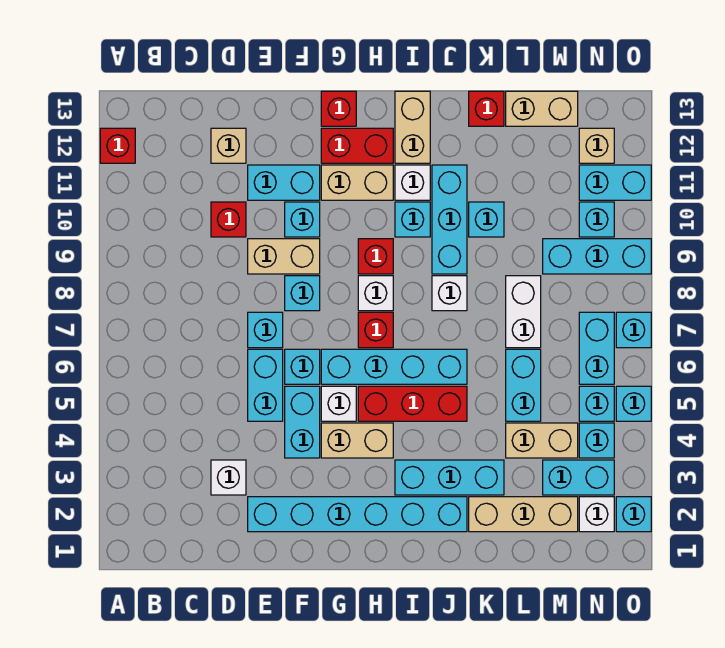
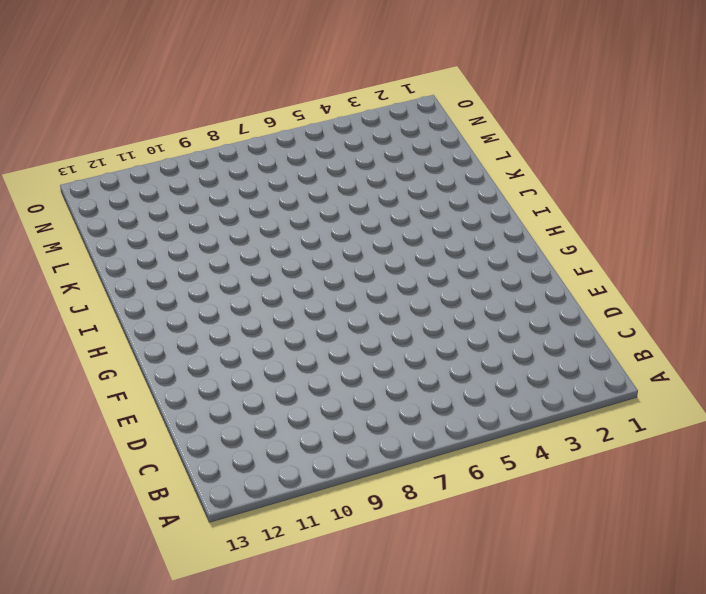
none -> red 1x1 brick [100,128,135,163]
none -> white 1x1 brick [211,460,246,495]
none -> red 1x1 brick [211,202,246,237]
none -> tan 1x1 brick [211,128,246,163]

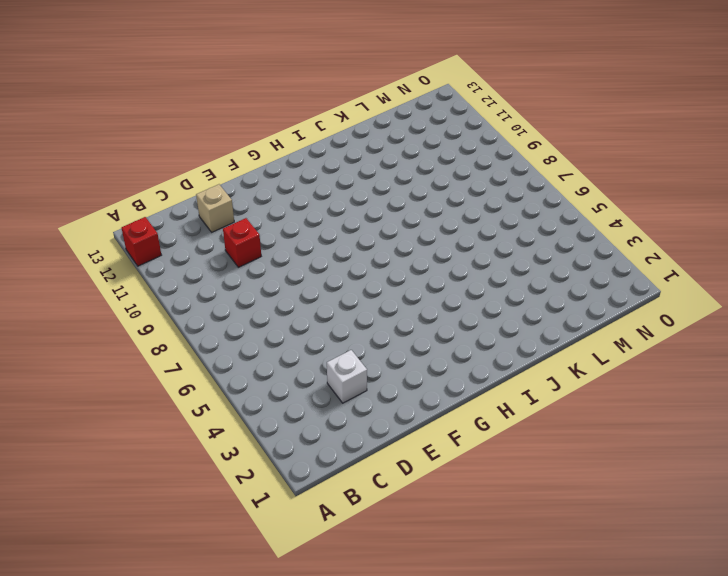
none -> cyan 1x6 brick [248,497,467,532]
none -> cyan 1x2 brick [248,349,283,421]
none -> cyan 1x1 brick [248,312,283,348]
none -> tan 1x2 brick [248,239,320,274]

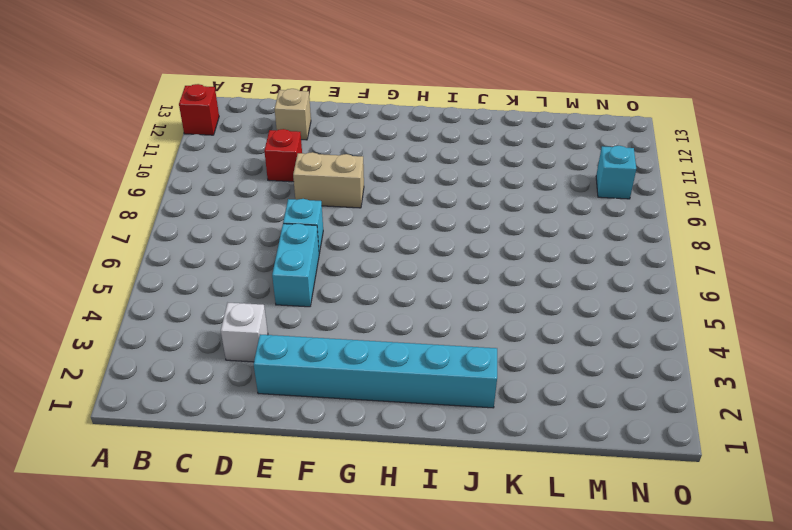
none -> cyan 1x2 brick [248,165,320,200]
none -> cyan 1x2 brick [285,386,320,458]
none -> cyan 1x1 brick [285,349,320,384]
none -> cyan 1x1 brick [285,276,320,311]

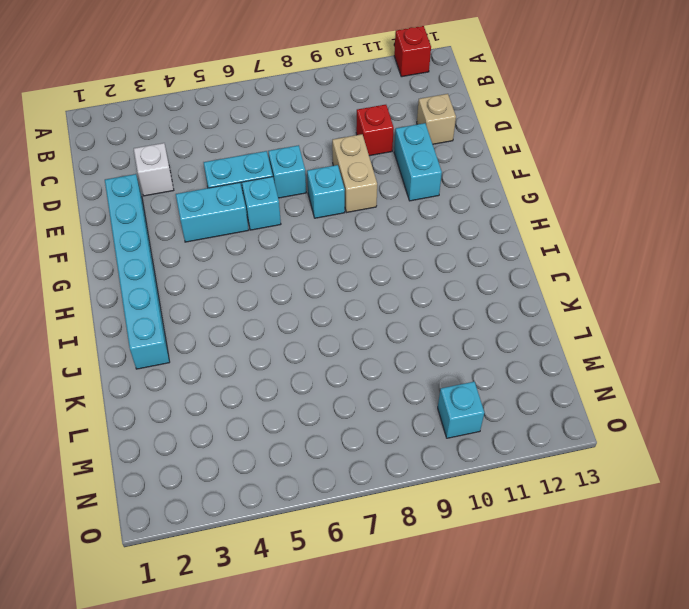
none -> cyan 1x1 brick [285,202,320,237]
none -> tan 1x2 brick [321,423,393,458]
none -> white 1x1 brick [321,386,356,421]
none -> cyan 1x4 brick [321,349,467,384]

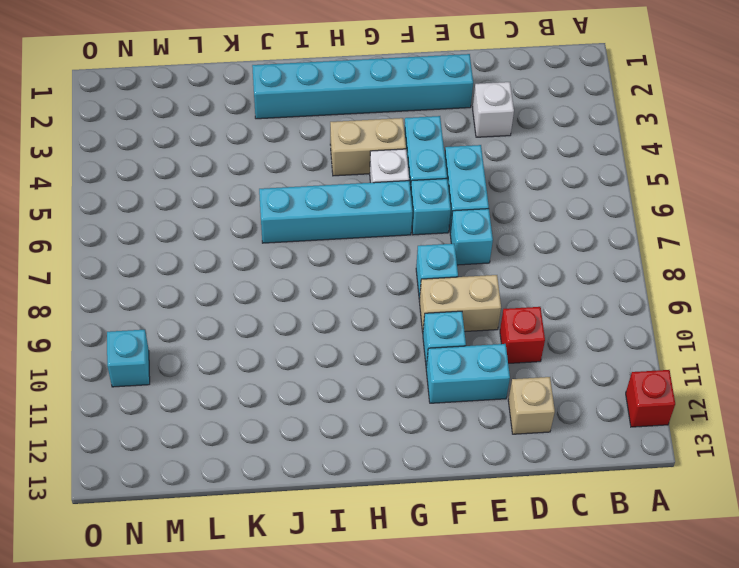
none -> tan 1x2 brick [321,165,393,200]
none -> red 1x2 brick [321,128,393,163]
none -> red 1x1 brick [321,91,356,126]
none -> red 1x3 brick [358,386,467,421]

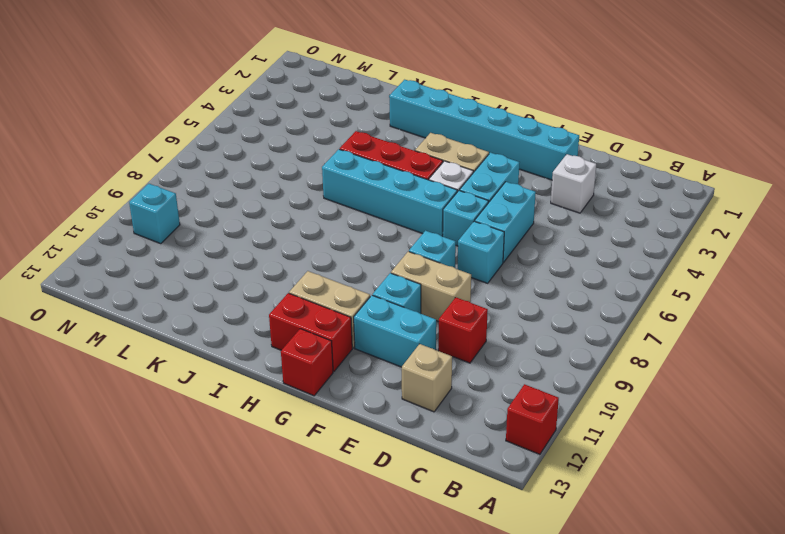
none -> red 1x1 brick [358,312,393,348]
none -> white 1x1 brick [358,276,393,311]
none -> red 1x1 brick [358,239,393,274]
none -> cyan 1x3 brick [395,460,504,495]

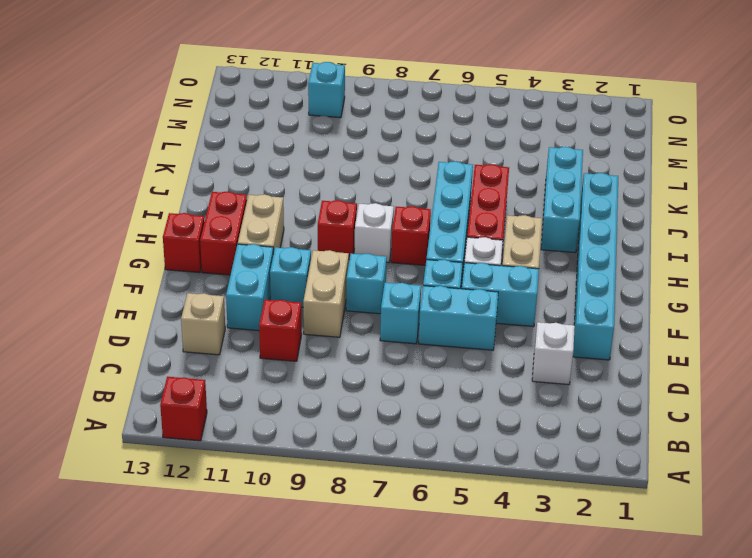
none -> cyan 1x1 brick [395,202,430,237]
none -> white 1x1 brick [395,165,430,200]
none -> tan 1x2 brick [395,91,430,163]
none -> white 1x1 brick [432,276,467,311]

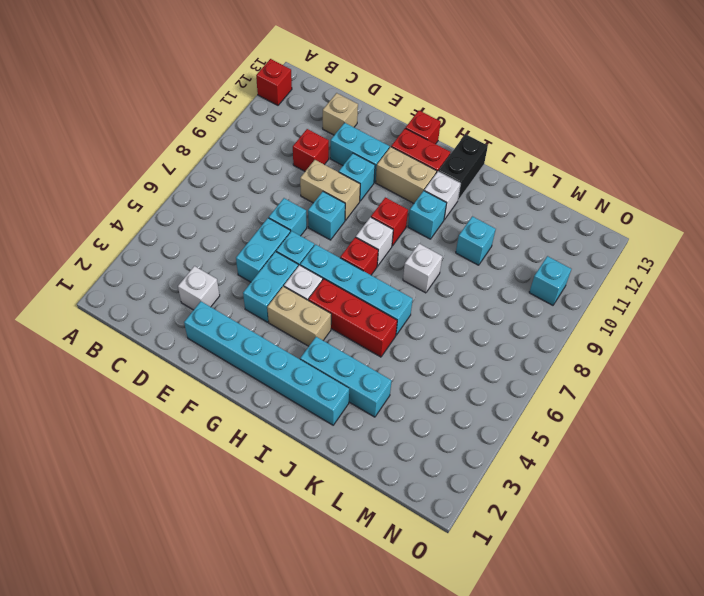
black 1x2 brick [438,134,488,200] -> tan 1x2 brick [395,91,430,163]
none -> cyan 1x3 brick [432,165,467,274]
none -> tan 1x3 brick [469,497,578,532]
none -> red 1x1 brick [469,91,504,126]
none -> tan 1x2 brick [506,423,578,458]

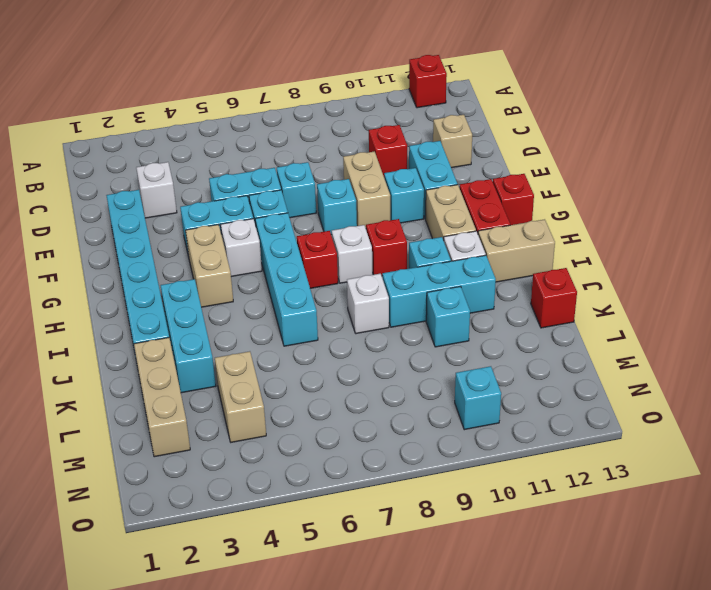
none -> red 1x3 brick [358,386,467,421]
none -> cyan 1x2 brick [506,349,541,421]
none -> white 1x2 brick [506,276,541,348]
none -> tan 1x2 brick [506,91,578,126]

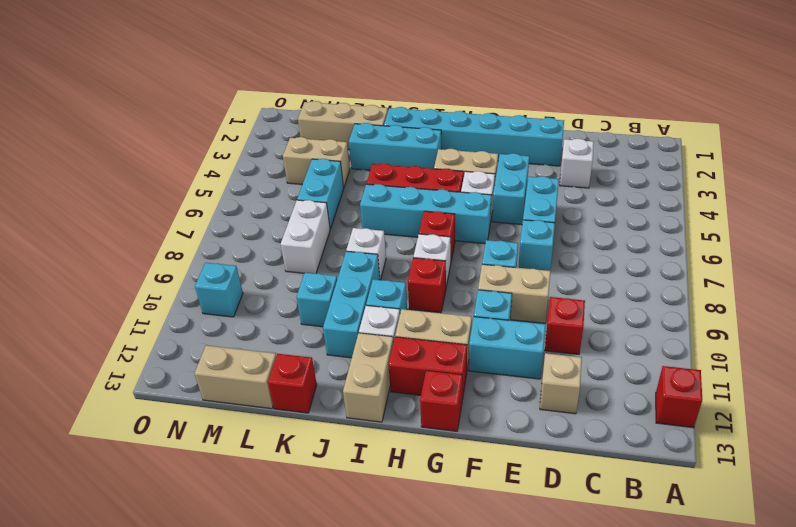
none -> cyan 1x1 brick [285,349,320,384]
none -> cyan 1x2 brick [543,460,614,495]
none -> cyan 1x3 brick [543,239,651,274]
none -> white 1x1 brick [579,497,614,532]

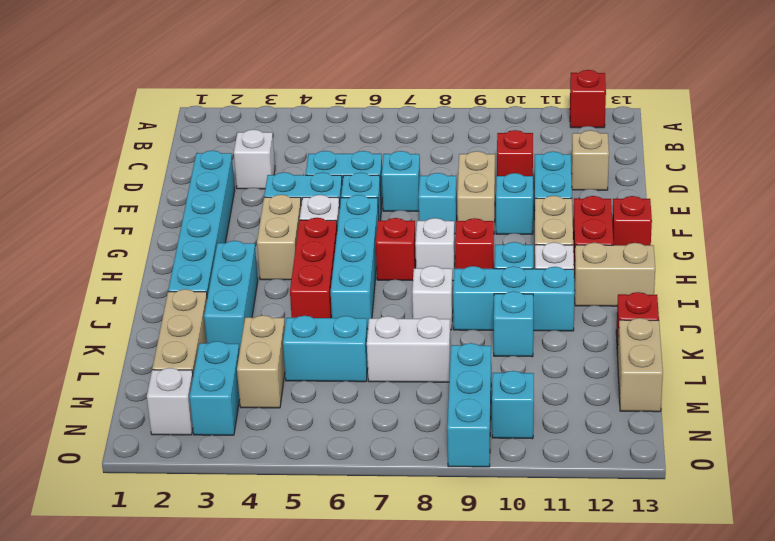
none -> cyan 1x1 brick [579,423,614,458]
none -> cyan 1x1 brick [579,386,614,421]
none -> cyan 1x2 brick [579,312,614,384]
none -> cyan 1x2 brick [579,165,651,200]

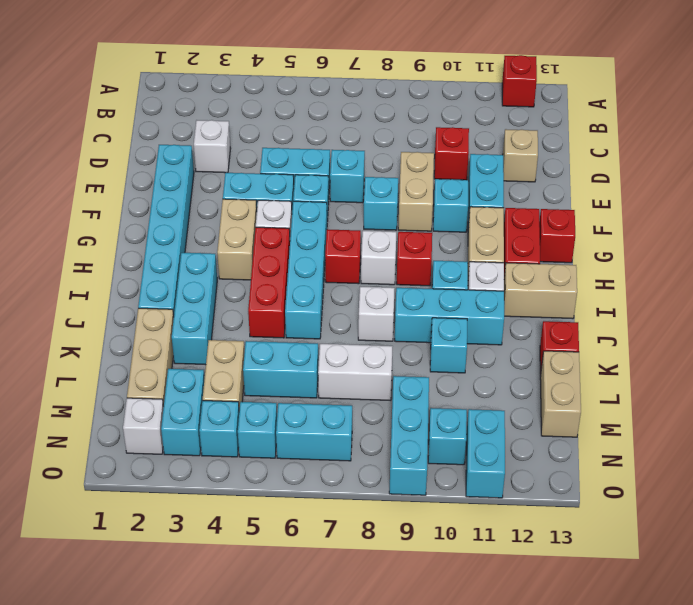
none -> tan 1x1 brick [579,128,614,163]
none -> cyan 1x1 brick [616,497,651,532]
none -> cyan 1x1 brick [616,386,651,421]
none -> cyan 1x1 brick [616,312,651,348]

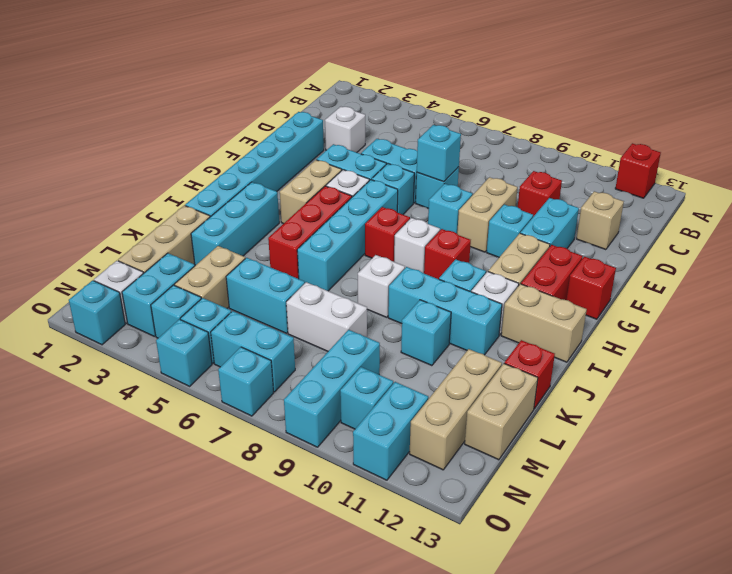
cyan 1x1 brick [417,125,461,182] -> none
tan 1x3 brick [410,349,502,470] -> tan 1x1 brick [579,128,614,163]

